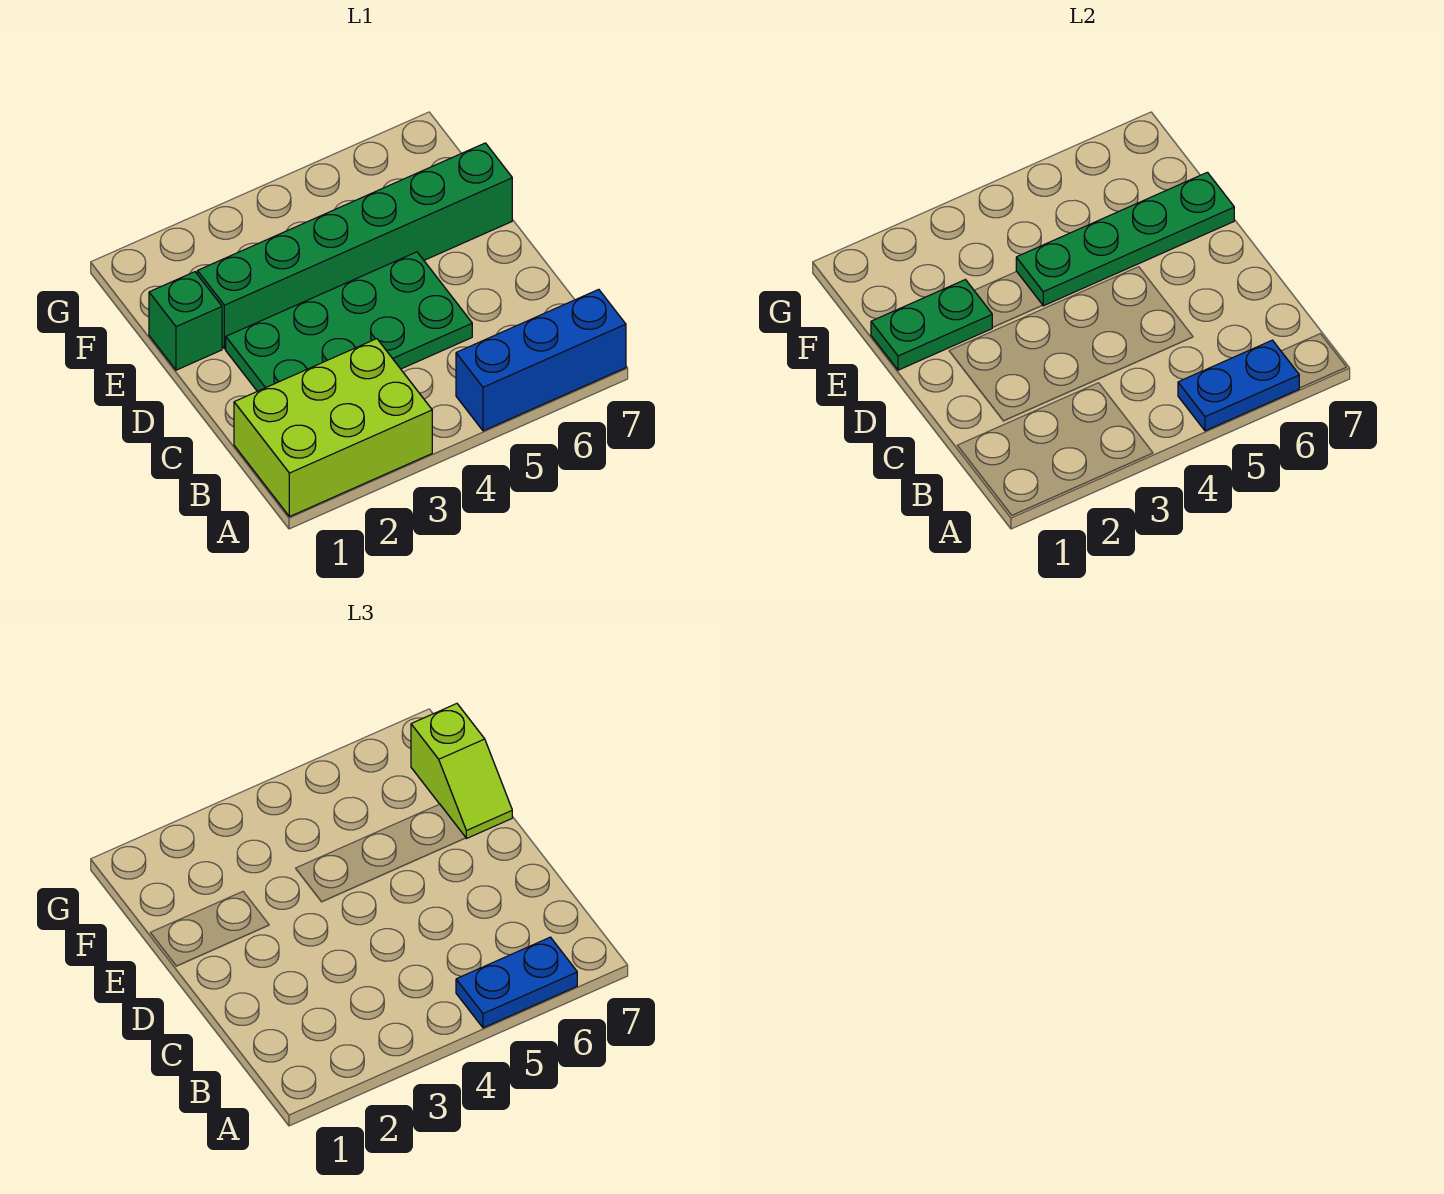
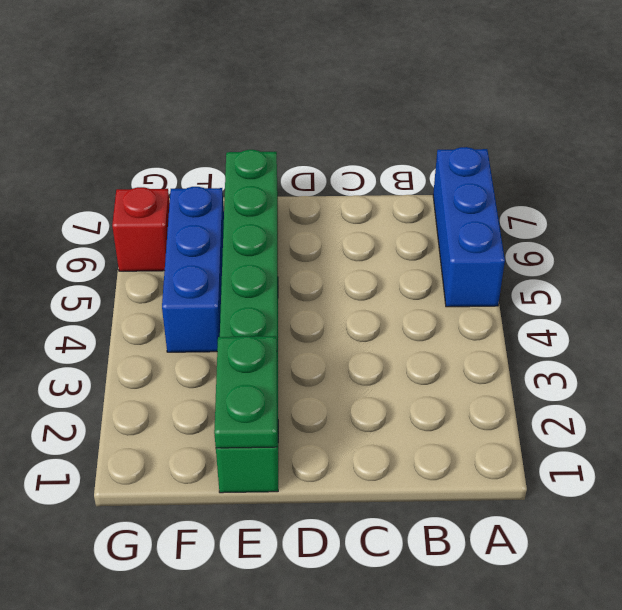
blue 1x3 brick [162,187,224,352] -> none
red 1x1 brick [112,187,170,271] -> none
none -> lime 2x3 brick [234,339,432,517]
none -> green 2x4 plate [226,252,472,391]

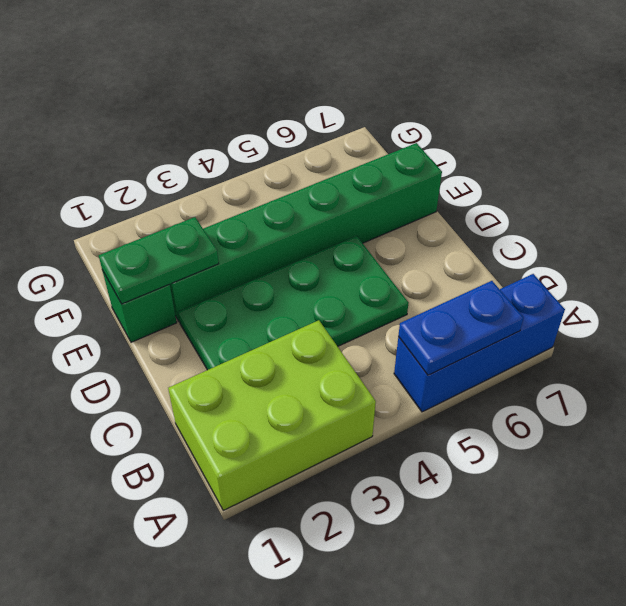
none -> green 1x4 plate [1016,172,1234,306]
none -> blue 1x2 plate [456,937,577,1028]

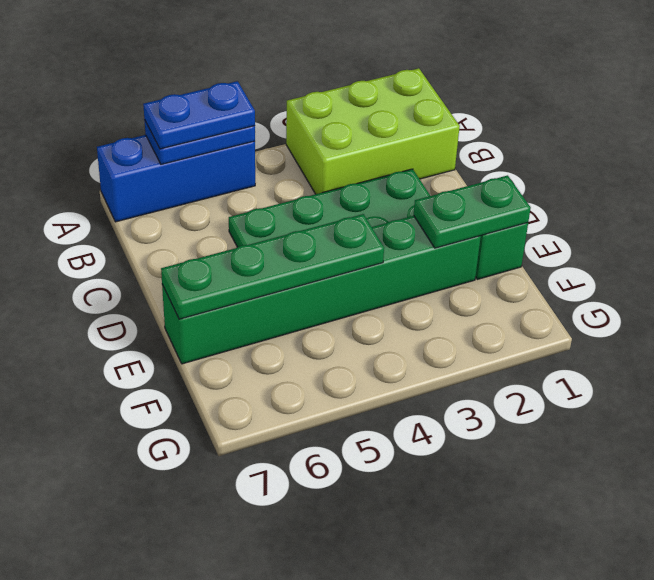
none -> lime 1x2 slope [411,704,512,839]

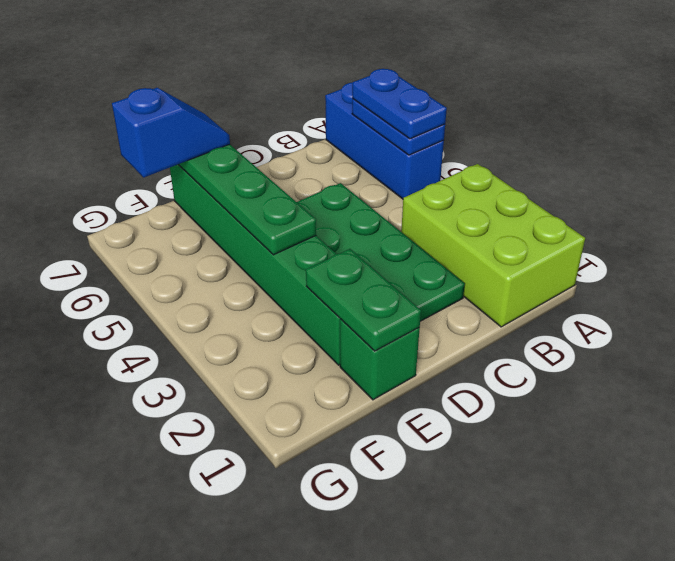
blue 1x2 slope [112,88,230,177] -> lime 1x2 slope [411,704,512,839]

